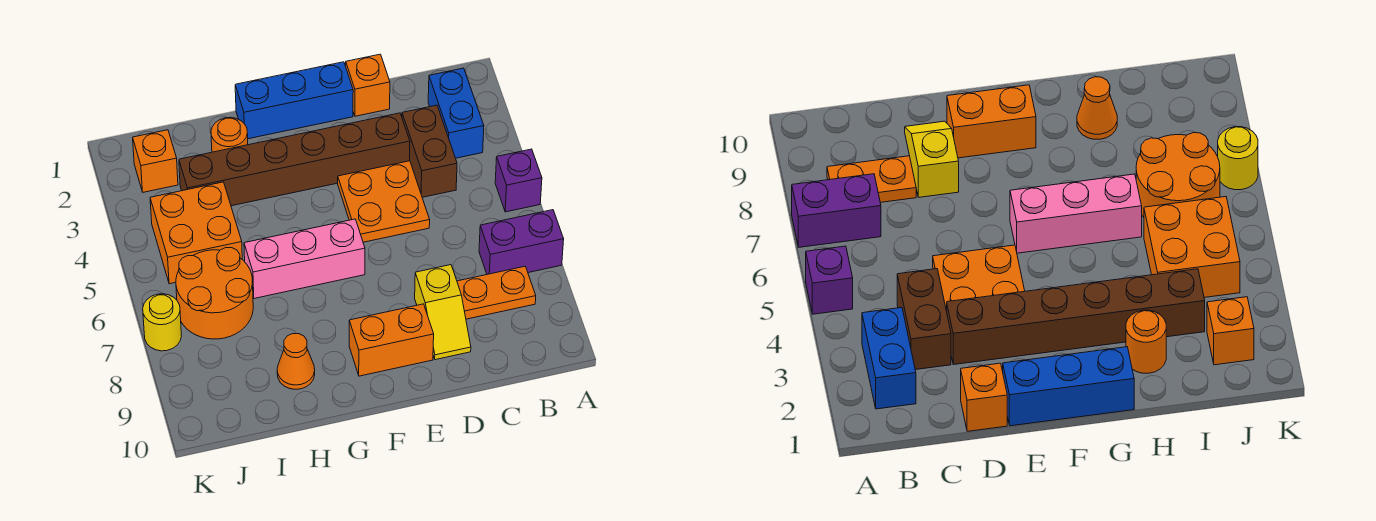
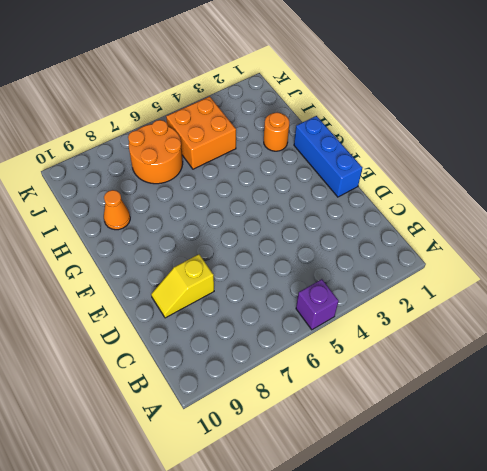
none -> purple 1x2 brick [479,210,564,274]
none -> blue 1x2 brick [428,68,484,158]
none -> orange 1x2 plate [457,266,536,319]

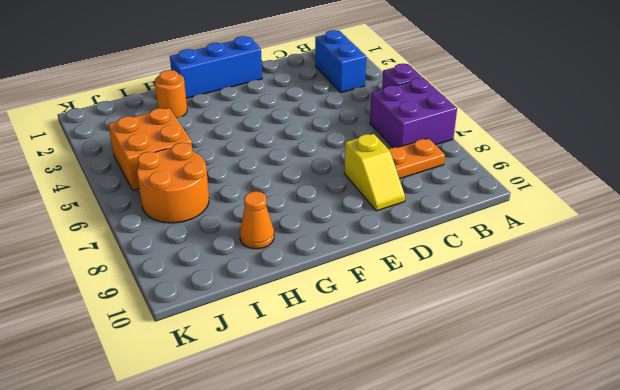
purple 2x2 brick [370,78,457,148] -> purple 1x2 brick [479,210,564,274]
none -> brown 1x2 brick [402,105,457,197]
none -> orange 1x1 brick [346,54,390,116]
none -> brown 1x6 brick [179,113,410,206]

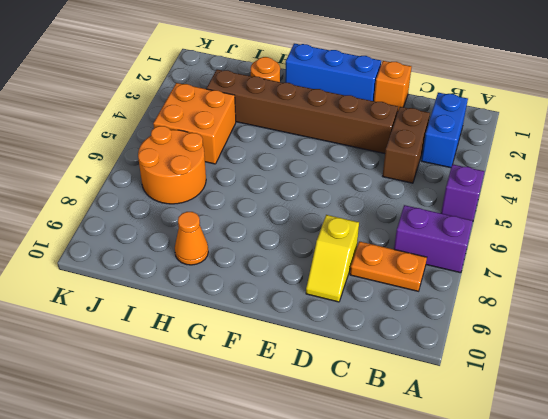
none -> orange 2x2 plate [338,161,430,242]
none -> orange 1x2 brick [349,304,434,376]
none -> pink 1x3 brick [244,219,365,298]

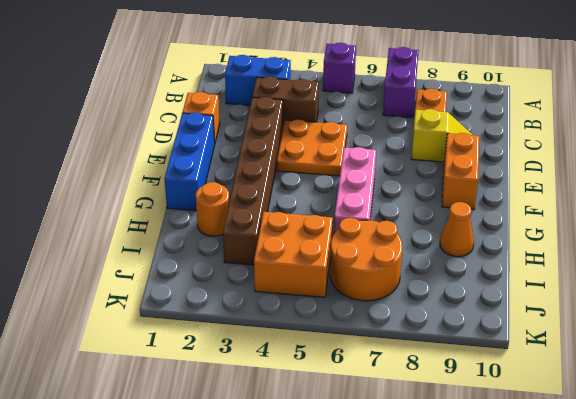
none -> orange 1x1 brick [133,130,178,192]
none -> yellow 1x1 round brick [143,294,182,351]

